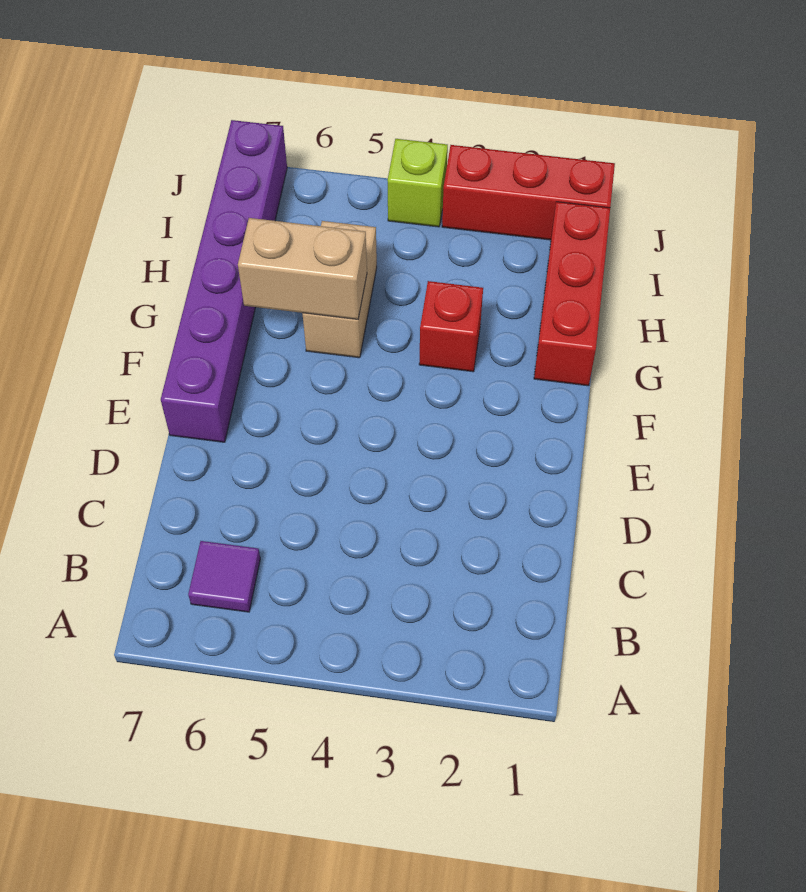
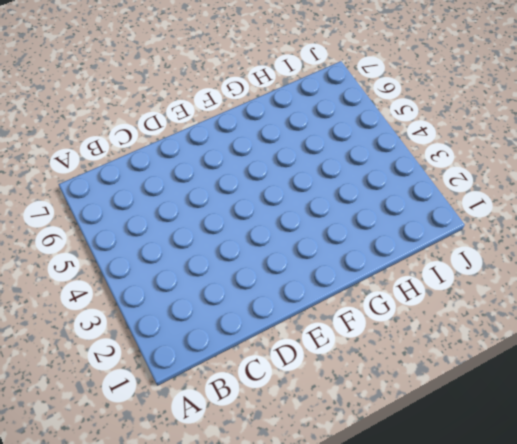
none -> purple 1x1 tile [188,541,260,612]
none -> purple 1x6 brick [161,120,287,442]

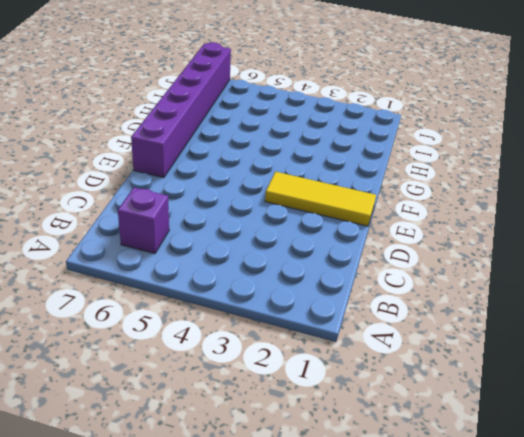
purple 1x1 brick [118,188,169,254] -> purple 1x1 tile [188,541,260,612]
yellow 1x3 tile [265,172,376,226] -> none
none -> red 1x3 brick [534,202,610,386]
none -> red 1x1 brick [419,281,483,372]

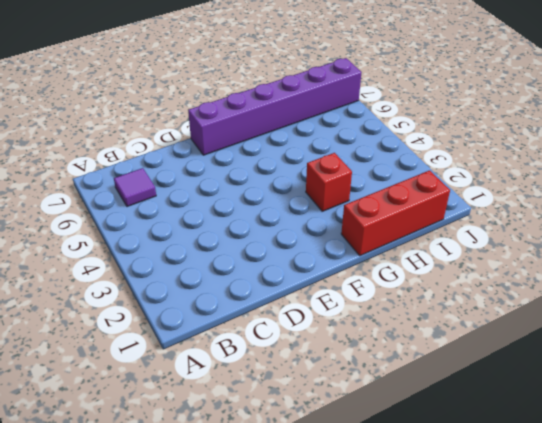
none -> tan 1x2 brick [303,221,377,358]
none -> red 1x3 brick [442,145,615,240]

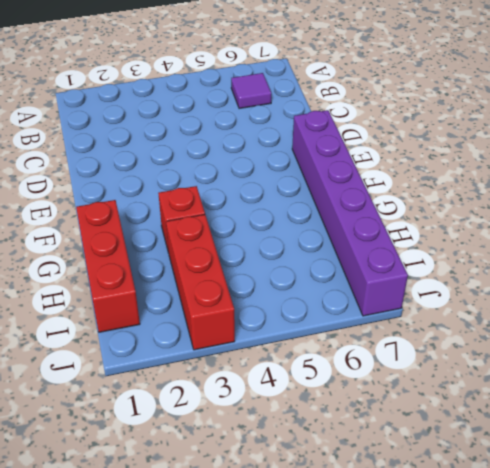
red 1x3 brick [166,215,235,350] -> red 1x3 brick turned to [442,145,615,240]
none -> tan 1x2 brick [303,221,377,358]
none -> lime 1x1 brick [387,139,448,227]

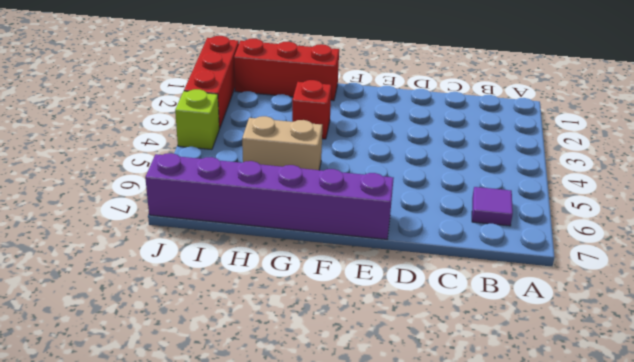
none -> tan 1x2 brick [238,218,367,319]

